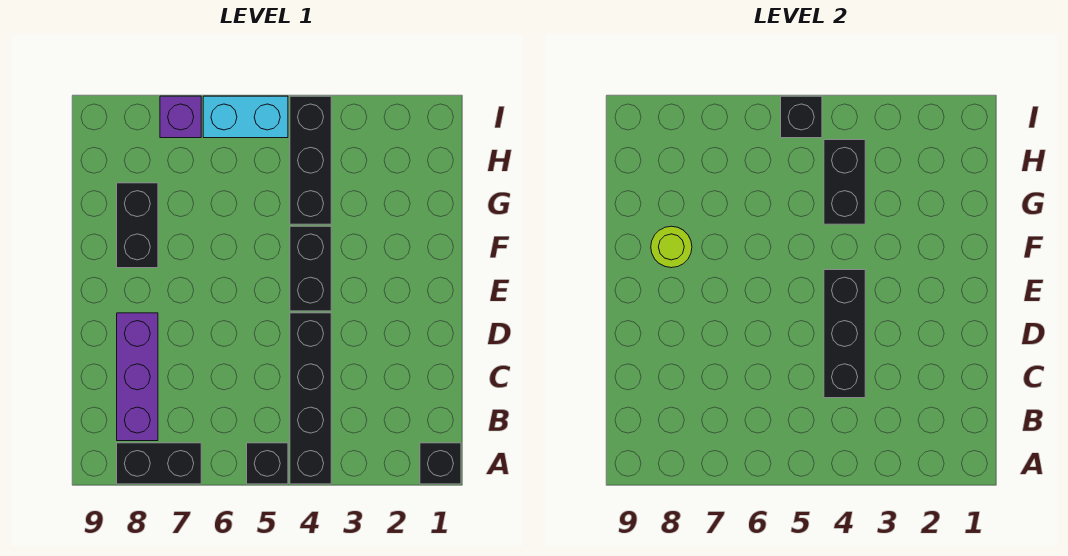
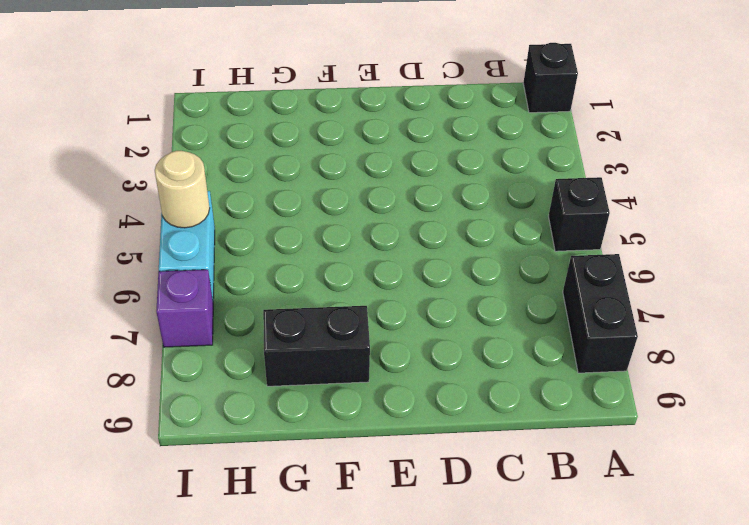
tan 1x1 round brick [155,151,210,228] -> black 1x1 brick [781,96,822,138]
none -> black 1x4 brick [290,313,331,484]
none -> purple 1x3 brick [117,313,158,441]
none -> black 1x2 brick [290,226,331,311]

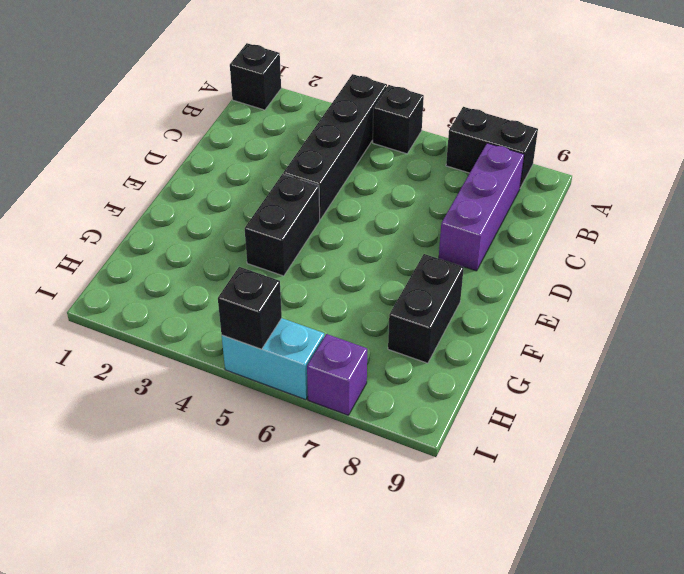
none -> black 1x3 brick [290,96,331,224]
none -> black 1x3 brick [824,270,865,398]
none -> lime 1x1 round brick [651,226,692,268]

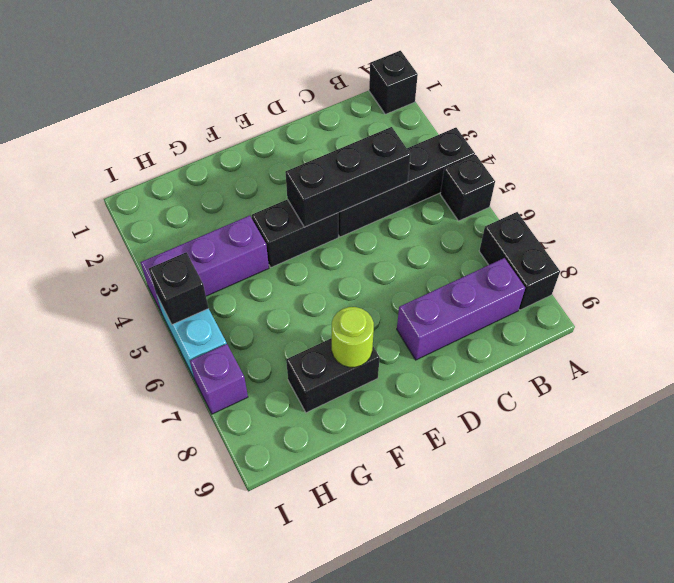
purple 1x3 brick [140,216,269,313] -> black 1x3 brick [290,96,331,224]
none -> black 1x2 brick [824,140,865,224]

